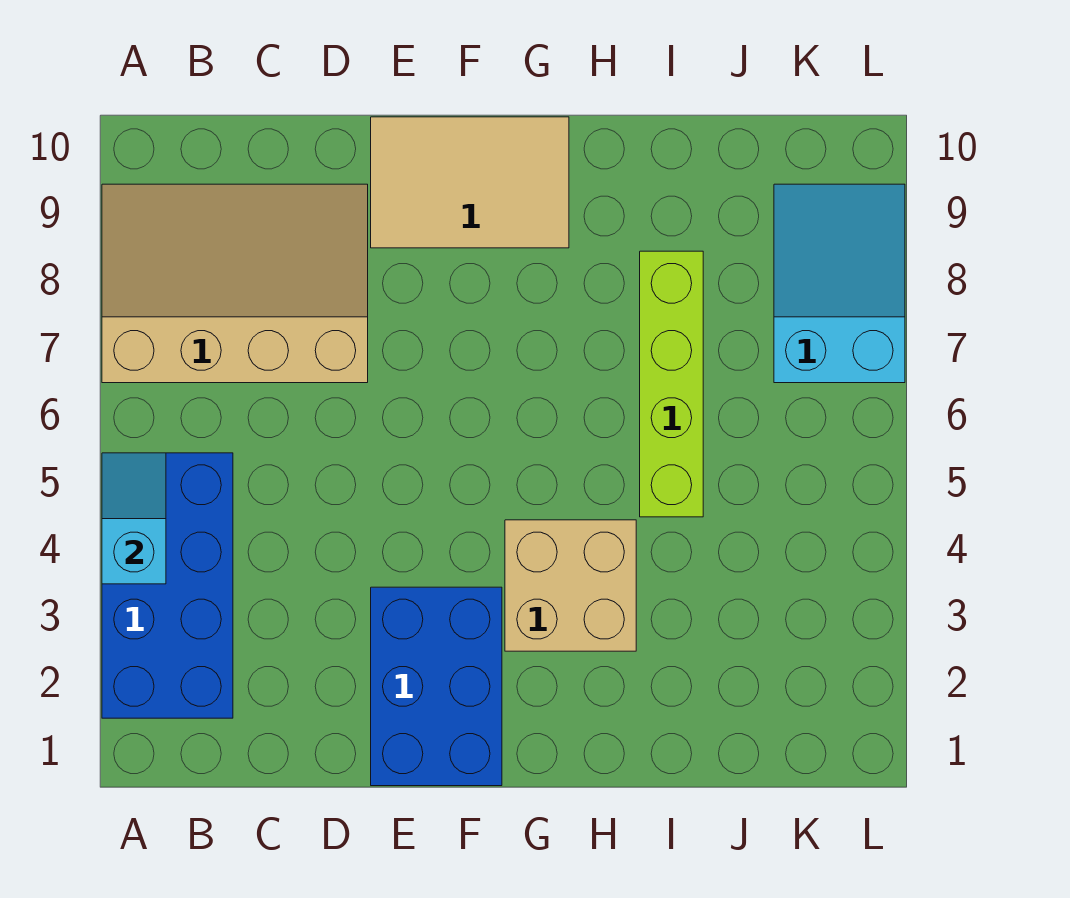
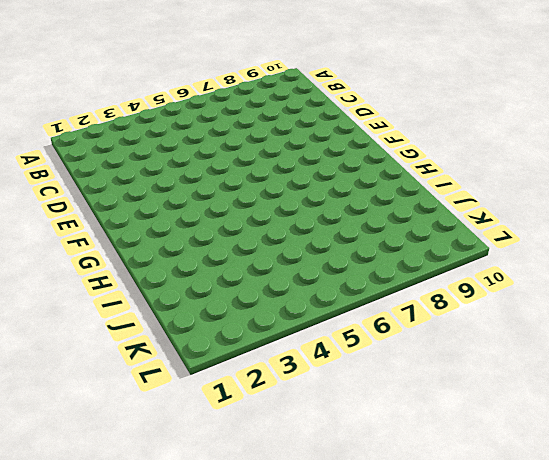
none -> blue 2x4 brick [102,453,233,718]
none -> tan 3x4 slope [102,184,368,383]

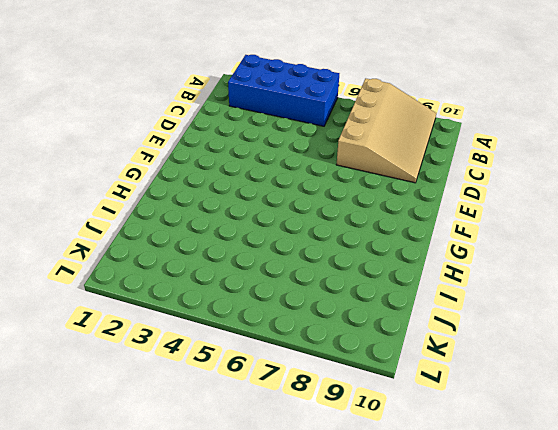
none -> blue 2x3 brick [371,587,502,786]
none -> tan 2x3 tile [371,117,569,248]

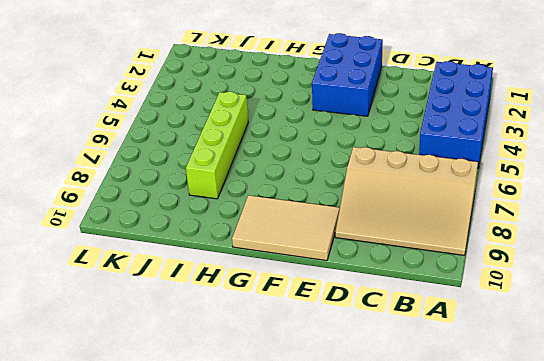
none -> tan 2x2 brick [505,520,636,651]
none -> cyan 2x3 slope [774,184,905,383]

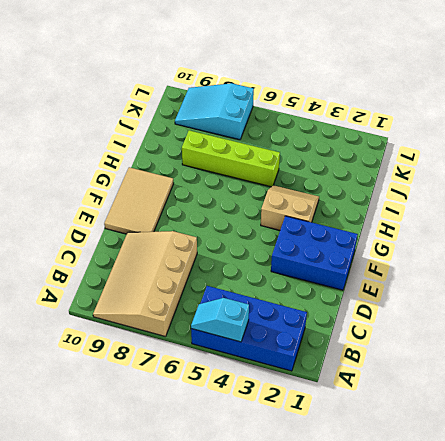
tan 2x2 slope [261,185,319,230] -> tan 2x2 brick [505,520,636,651]

